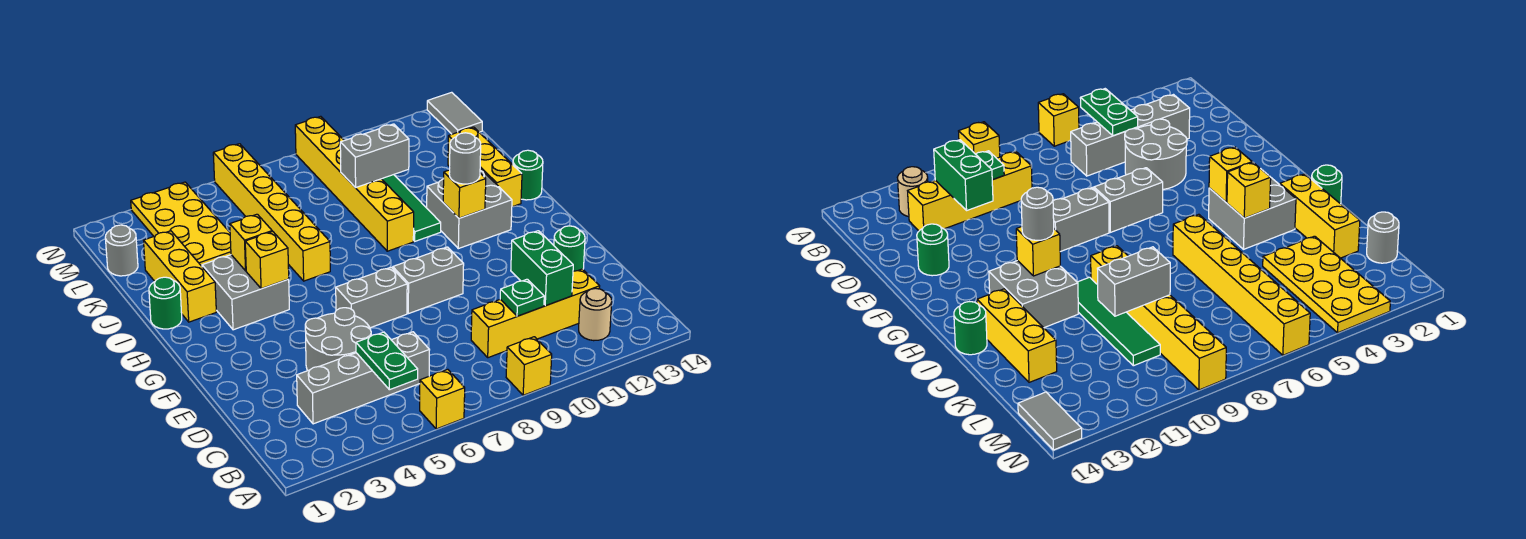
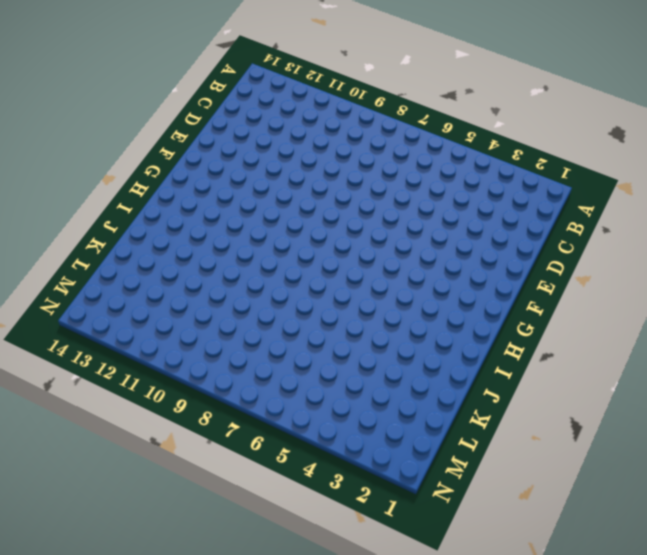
none -> yellow 1x1 brick [420,369,465,429]
none -> yellow 1x1 brick [506,337,552,395]
none -> tan 1x1 round brick [579,288,612,341]

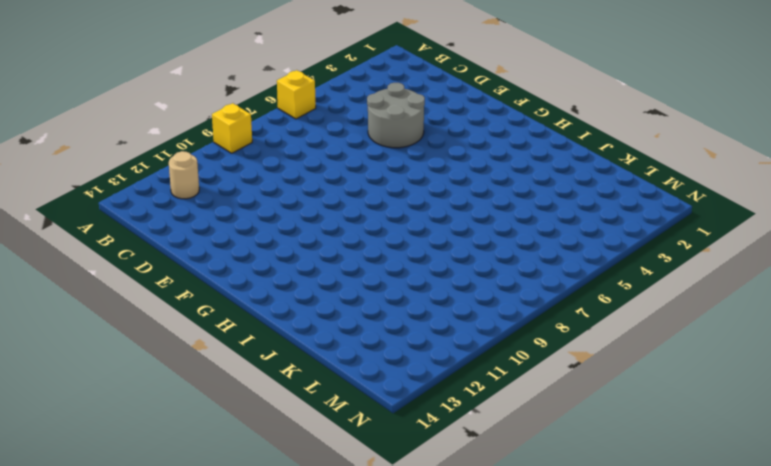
none -> grey 1x4 brick [297,332,429,424]
none -> yellow 1x4 brick [471,269,600,358]
none -> green 1x1 round brick [554,226,585,271]

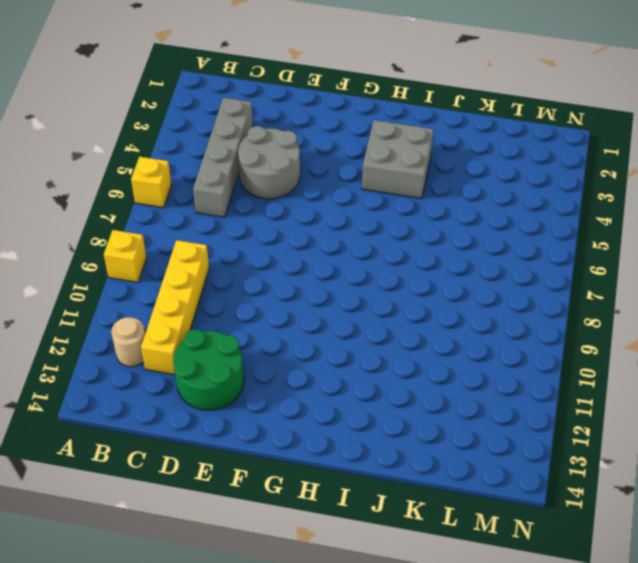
green 2x2 round brick [173,330,244,410] -> green 1x1 round brick [554,226,585,271]
none -> grey 1x2 brick [336,267,407,328]
none -> grey 1x2 brick [393,247,464,314]
none -> grey 2x2 brick [427,169,512,249]

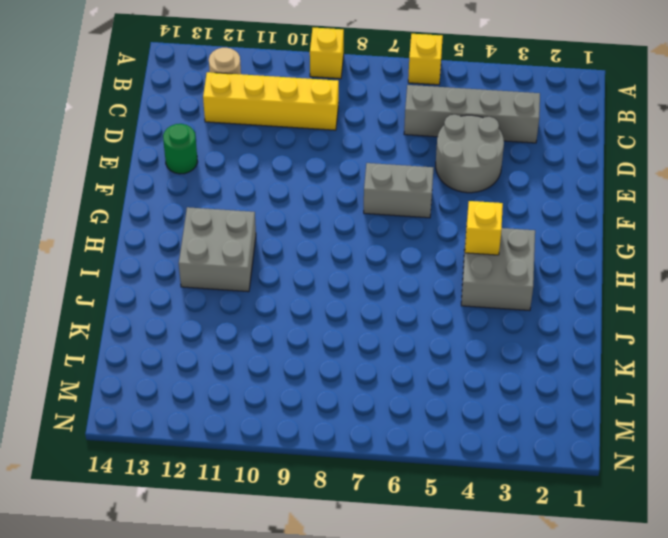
none -> grey 1x2 brick [393,247,464,314]
none -> green 1x1 round brick [149,277,182,329]
none -> yellow 1x3 brick [144,231,216,322]

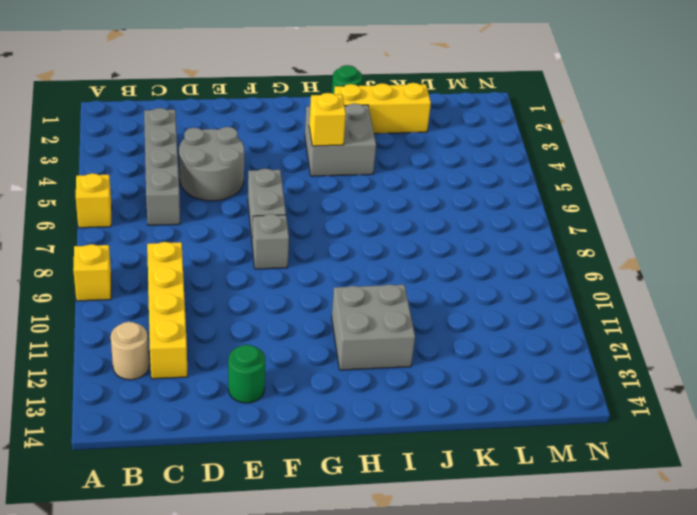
grey 1x1 brick [252,214,289,269] -> grey 1x2 brick [393,247,464,314]
none -> yellow 1x6 brick [213,144,330,281]
none -> yellow 1x6 brick [295,116,414,251]
none -> green 1x4 tile [382,175,441,241]

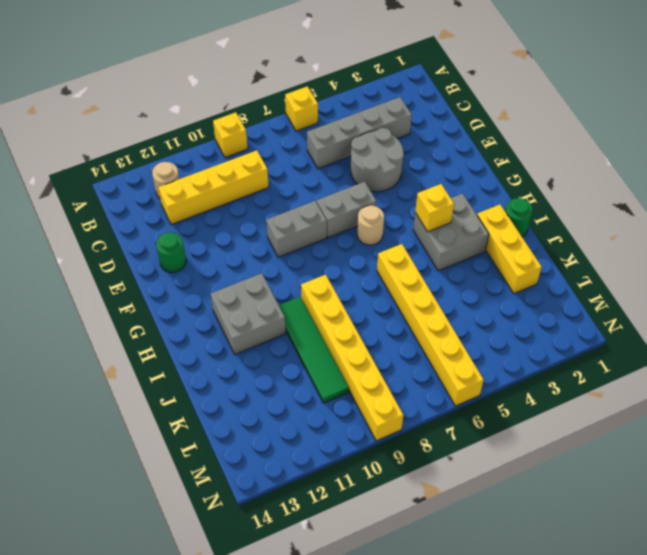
tan 1x1 round brick [357,206,384,245] -> none
none -> yellow 1x3 brick [448,127,522,207]
none -> green 1x1 round brick [513,150,543,200]
none -> yellow 2x4 plate [131,182,231,266]

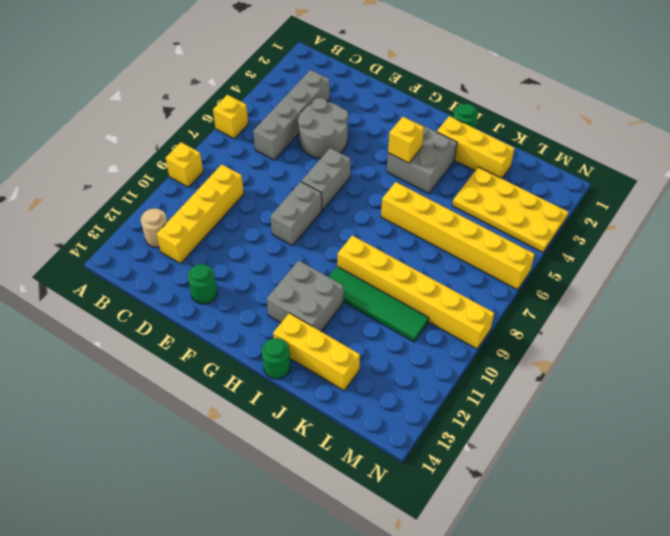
none -> grey 1x1 round brick [105,225,138,276]
none -> grey 1x2 tile [427,92,482,134]
none -> green 1x2 plate [356,332,418,390]

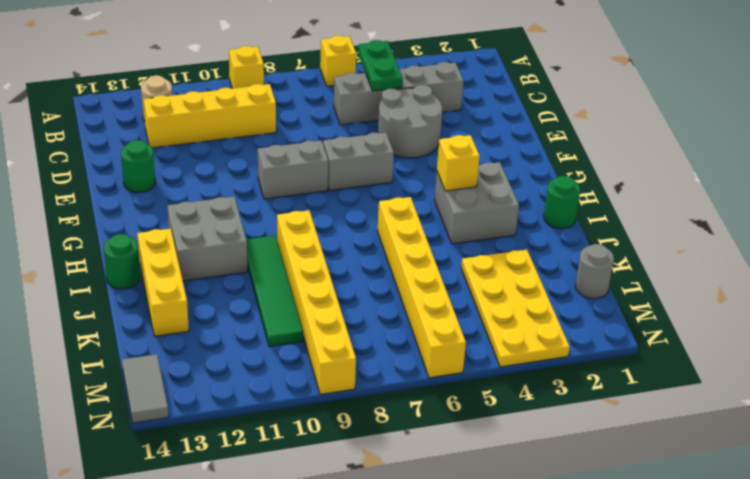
none -> yellow 1x3 brick [144,231,216,322]
none -> green 1x1 plate [500,279,544,316]
none -> green 1x2 brick [511,231,573,306]

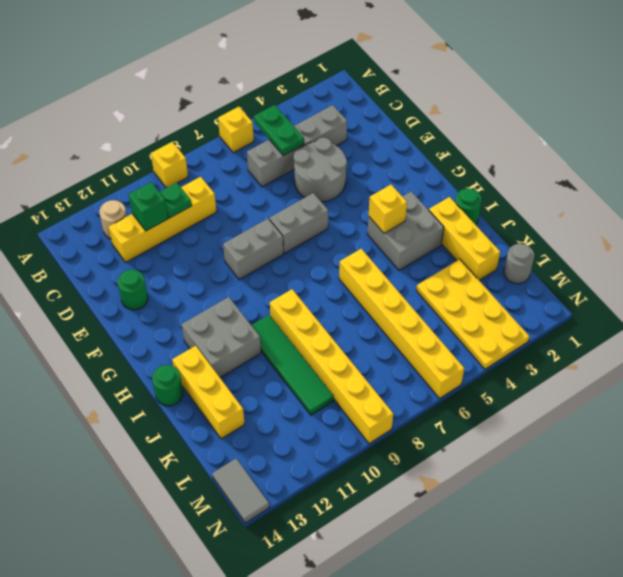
green 1x1 brick [129,182,168,231] -> green 1x2 brick [511,231,573,306]
none -> yellow 1x1 brick [443,170,486,218]
none -> yellow 1x1 brick [230,214,272,271]
none -> grey 1x2 brick [340,124,409,188]

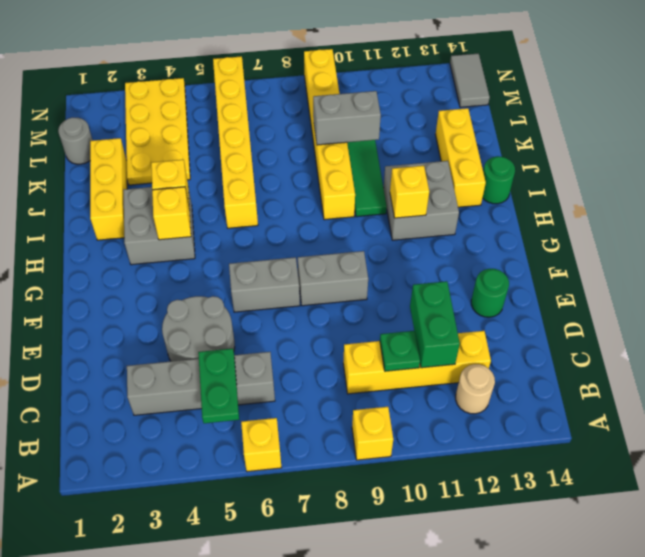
none -> green 1x1 round brick [149,277,182,329]
none -> grey 1x1 round brick [449,133,481,184]

